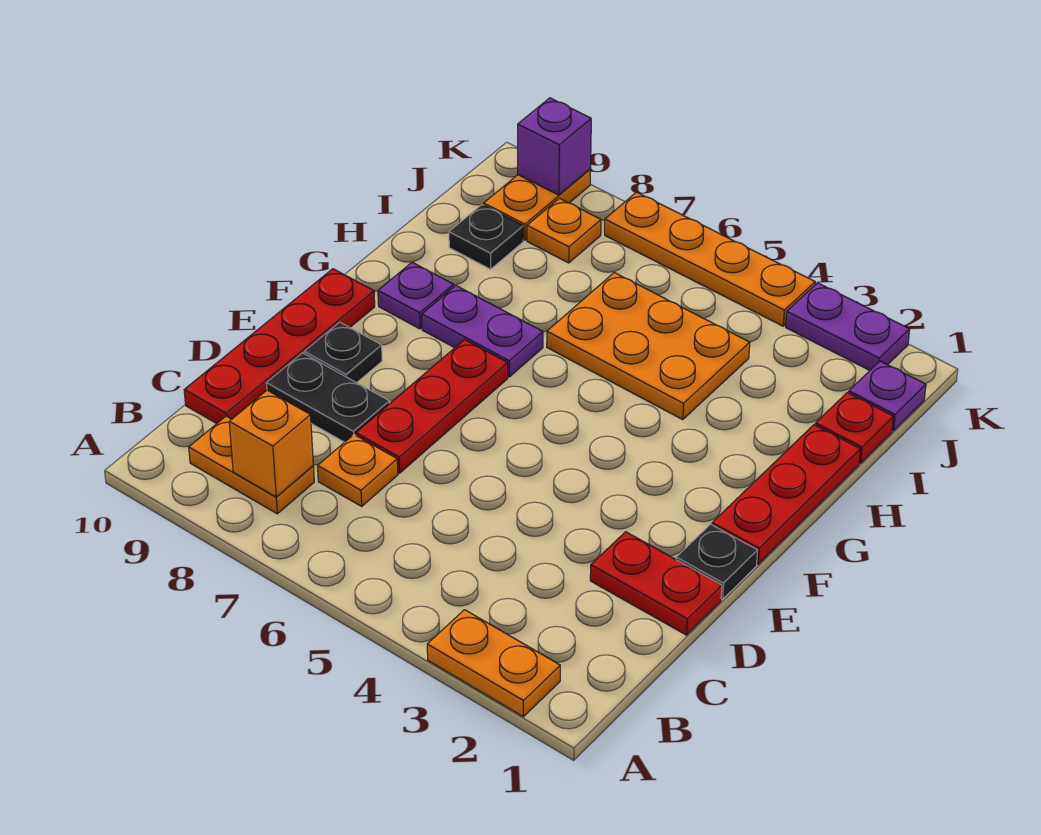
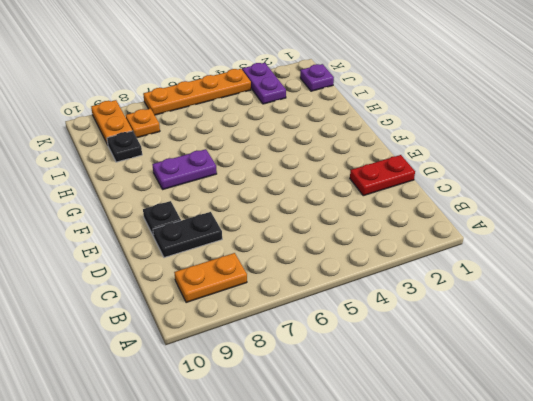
purple 1x2 plate [242,63,286,104] -> purple 1x2 plate turned to [786,283,910,370]
none -> orange 1x2 plate [427,610,560,717]
none -> orange 1x1 plate [318,435,398,506]
none -> red 1x4 plate [184,269,375,423]

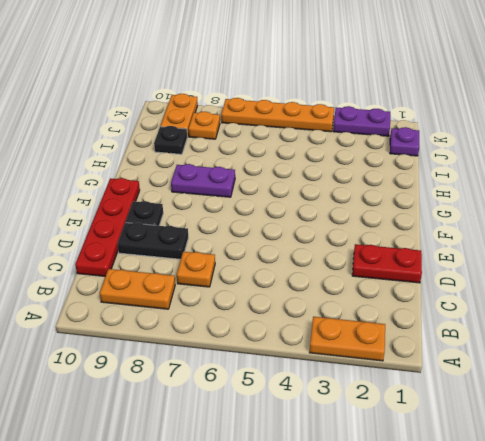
none -> red 1x3 plate [356,339,508,473]
none -> black 1x1 plate [676,524,758,599]
none -> red 1x3 plate [712,425,860,564]

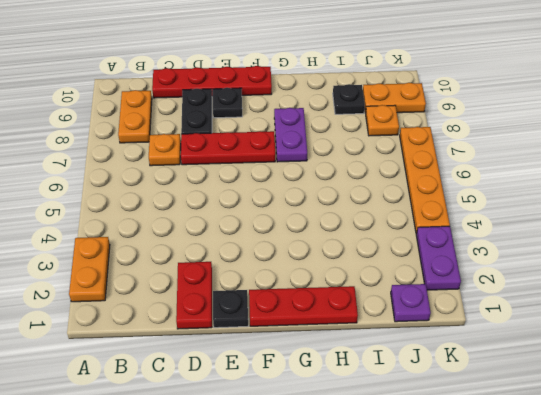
none -> purple 1x1 plate [378,262,454,329]
none -> orange 2x3 plate [547,273,750,420]
none -> red 1x1 plate [815,392,893,463]

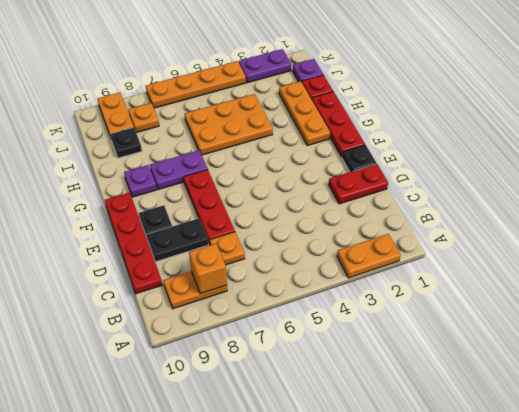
orange 1x3 plate [279,81,330,146] -> none
none -> purple 1x1 brick [518,98,591,195]

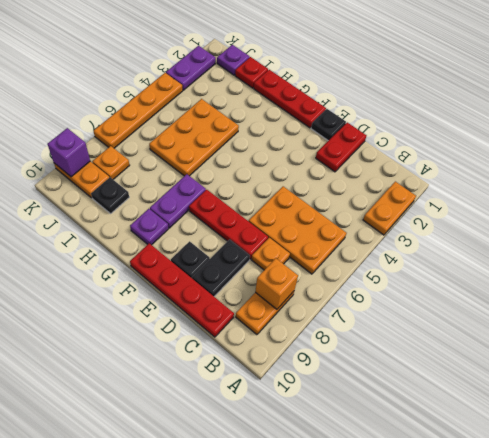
orange 2x3 plate [249,186,346,274] -> none

